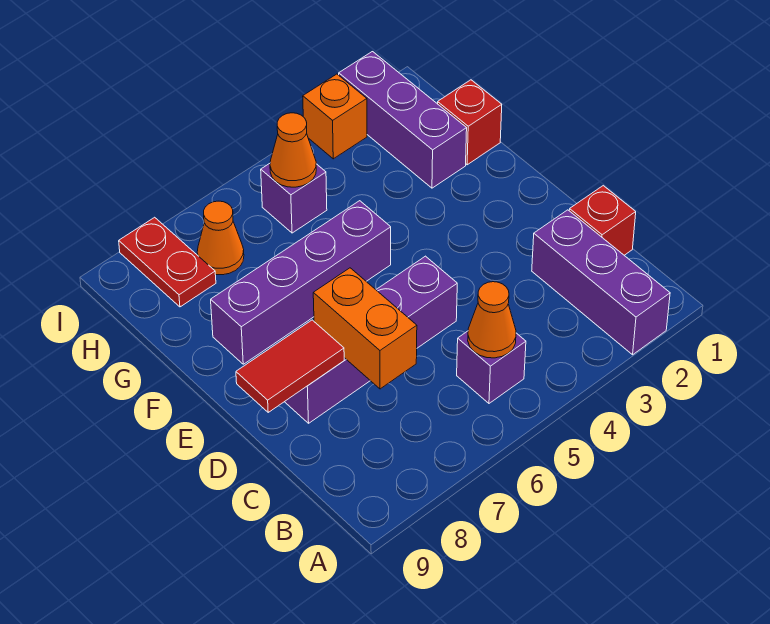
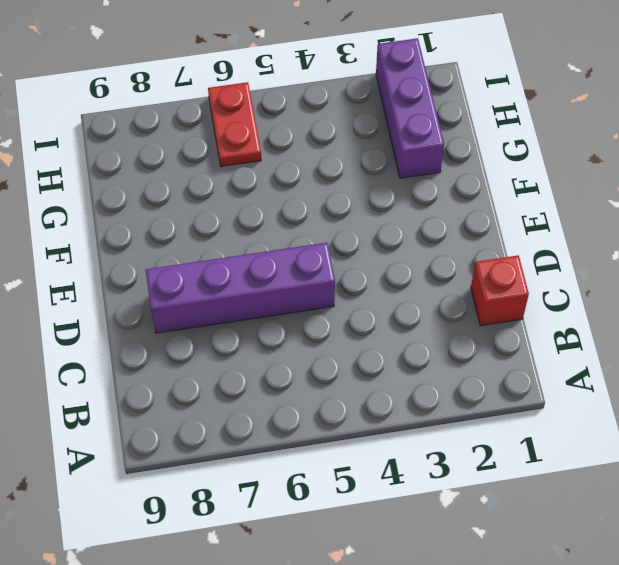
red 1x2 plate [208,82,261,167] -> red 1x2 plate moved to [119,217,216,307]
none -> purple 1x3 brick [532,210,670,355]
none -> purple 1x1 brick [457,331,526,403]
none -> purple 1x4 brick [211,201,391,364]

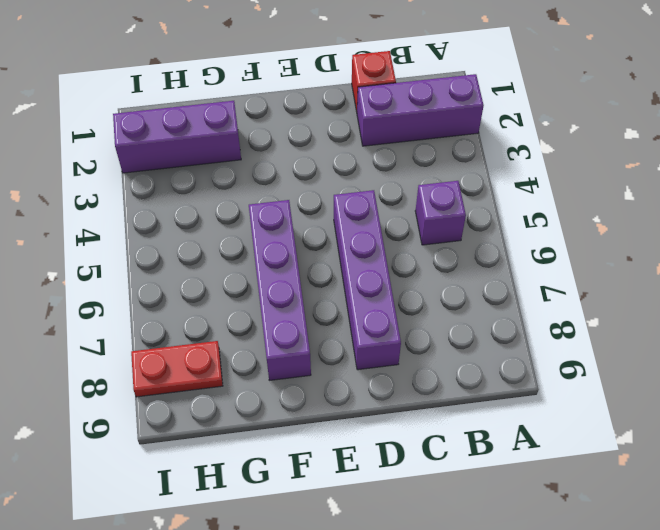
none -> red 1x1 brick [438,80,502,165]
none -> purple 1x1 brick [261,164,327,233]
none -> orange 1x1 cone [197,201,244,275]

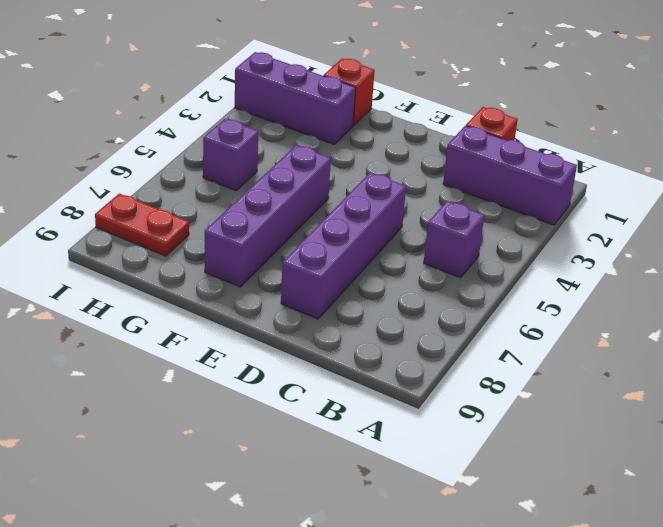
none -> orange 1x1 cone [197,201,244,275]
none -> orange 1x1 brick [303,74,367,159]
none -> orange 1x1 cone [468,282,516,358]

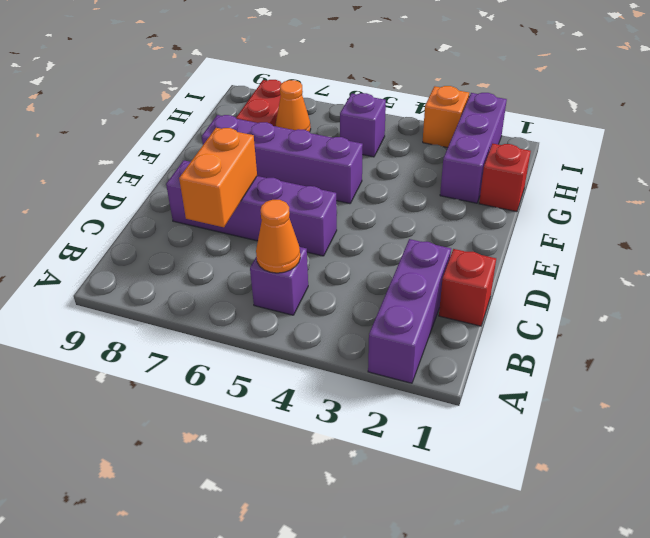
none -> red 1x2 tile [236,320,344,412]
none -> orange 1x1 cone [270,113,316,187]

